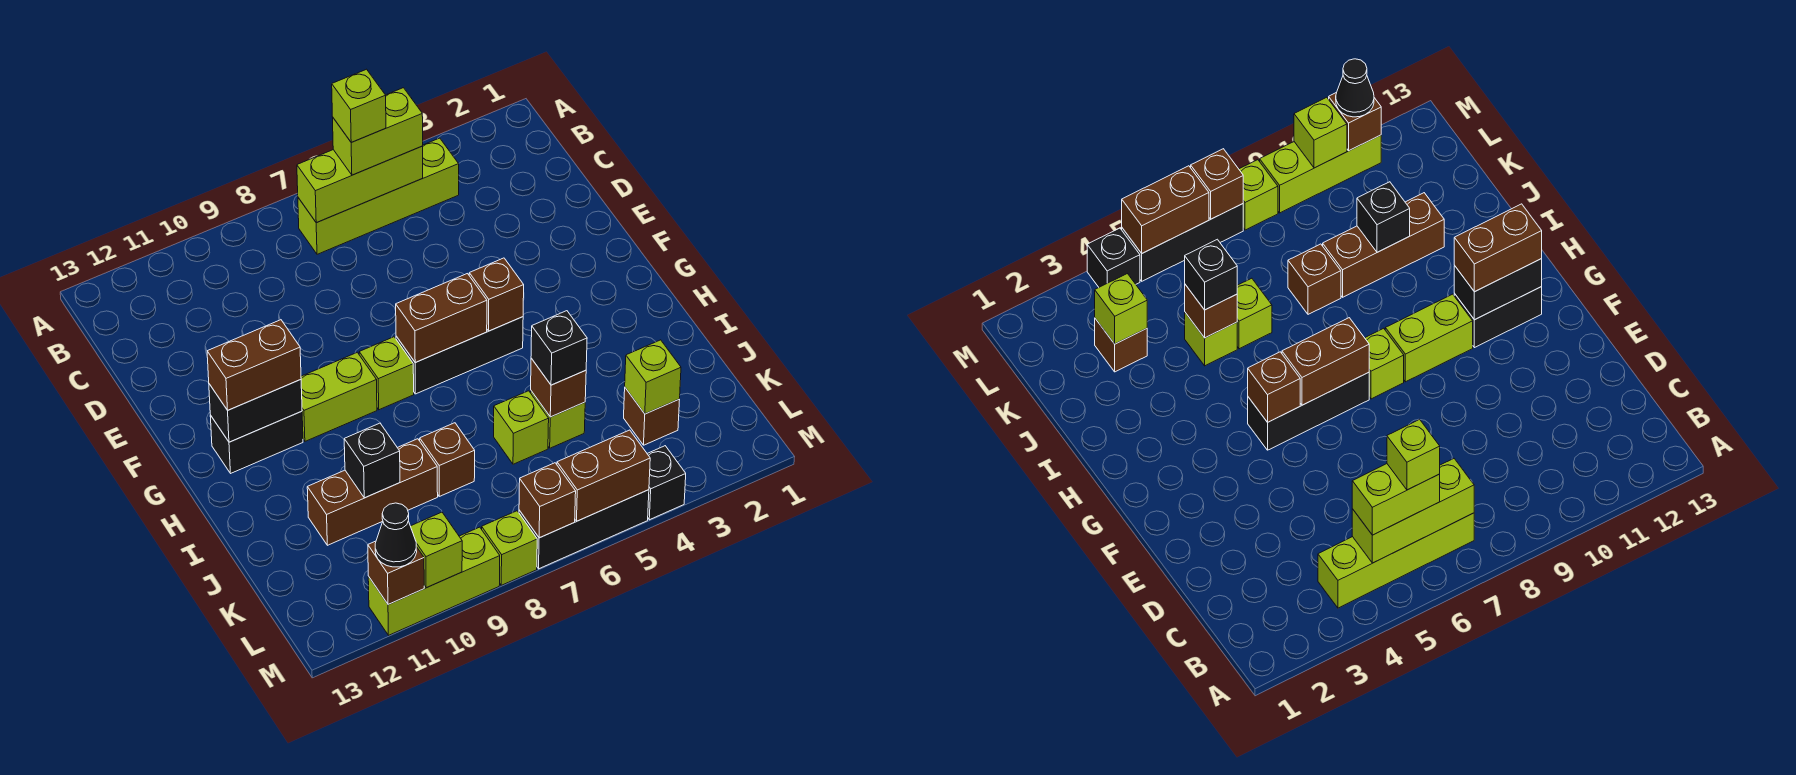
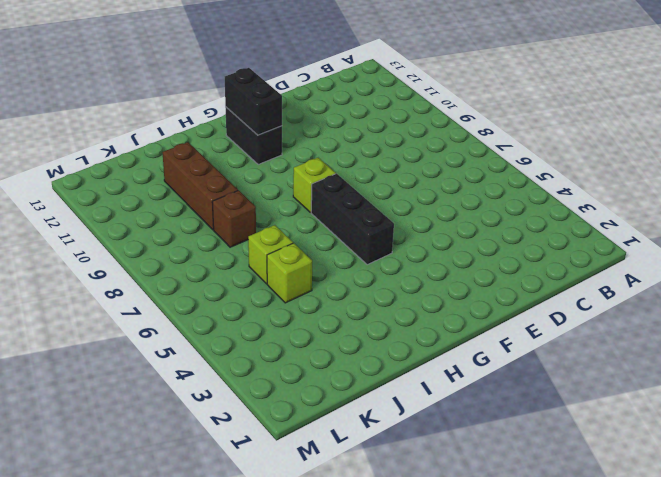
none -> lime 1x4 brick [298,138,459,254]
none -> lime 1x2 brick [301,352,377,441]
none -> brown 1x1 brick [624,388,680,445]
none -> black 1x1 brick [647,446,686,520]

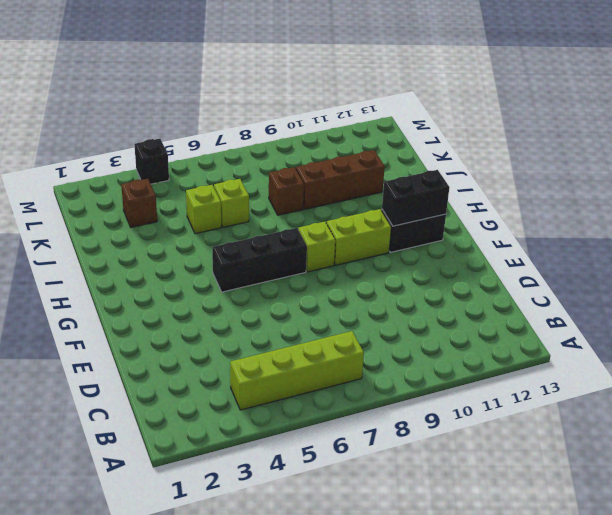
none -> black 1x3 brick [519,490,649,569]
none -> lime 1x1 brick [482,511,537,585]
none -> lime 1x3 brick [368,527,500,635]
none -> lime 1x3 brick [297,146,423,223]

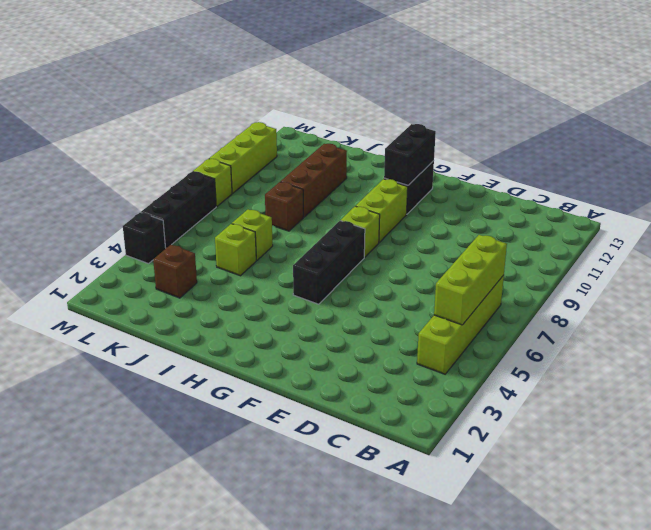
none -> brown 1x1 brick [469,258,524,331]
none -> brown 1x2 brick [396,274,487,362]
none -> brown 1x1 brick [531,358,586,417]
none -> black 1x1 brick [344,423,400,498]

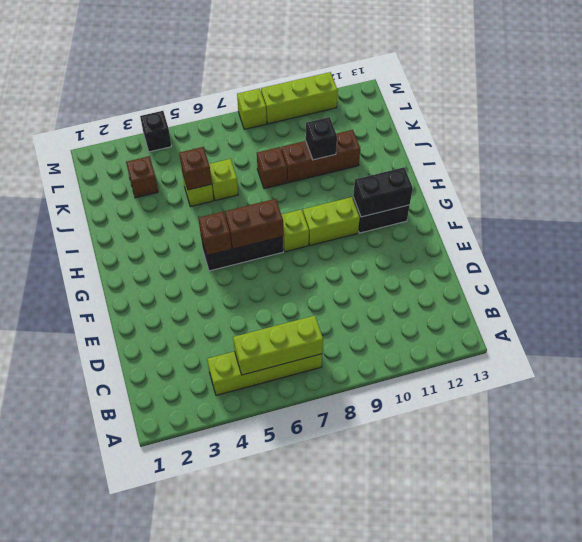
none -> black 1x3 brick [519,490,649,569]
none -> lime 1x1 brick [625,340,681,414]
none -> brown 1x2 brick [557,430,650,521]
none -> brown 1x1 brick [519,463,576,538]

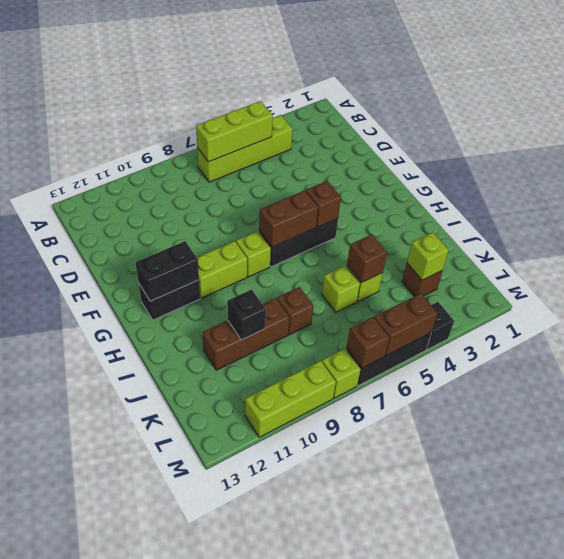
none -> lime 1x1 brick [411,512,462,588]
none -> brown 1x1 brick [368,541,424,605]
none -> lime 1x2 brick [333,88,423,175]
none -> brown 1x2 brick [207,320,301,410]

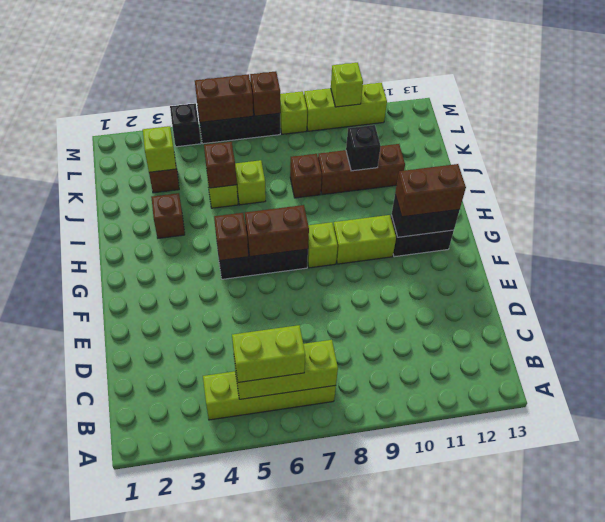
brown 1x1 brick [151,193,185,238] -> brown 1x1 brick moved to [368,541,424,605]
none -> black 1x1 brick [531,311,587,385]
none -> black 1x1 cone [375,503,417,567]
none -> lime 1x1 brick [332,69,386,142]

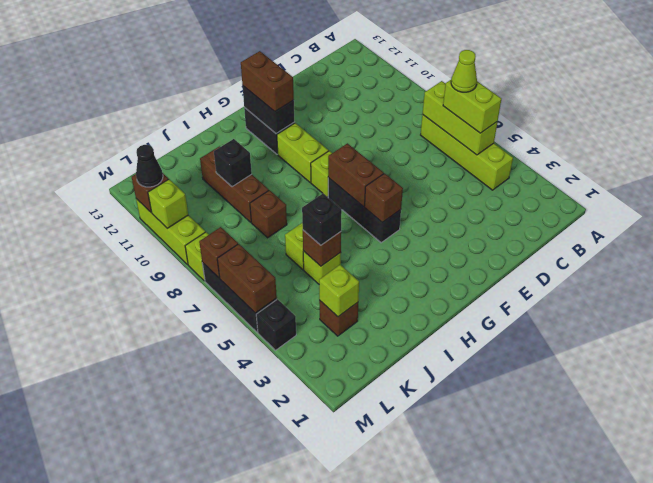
lime 1x1 cone [451,50,477,92] -> lime 1x1 brick [332,69,386,142]

